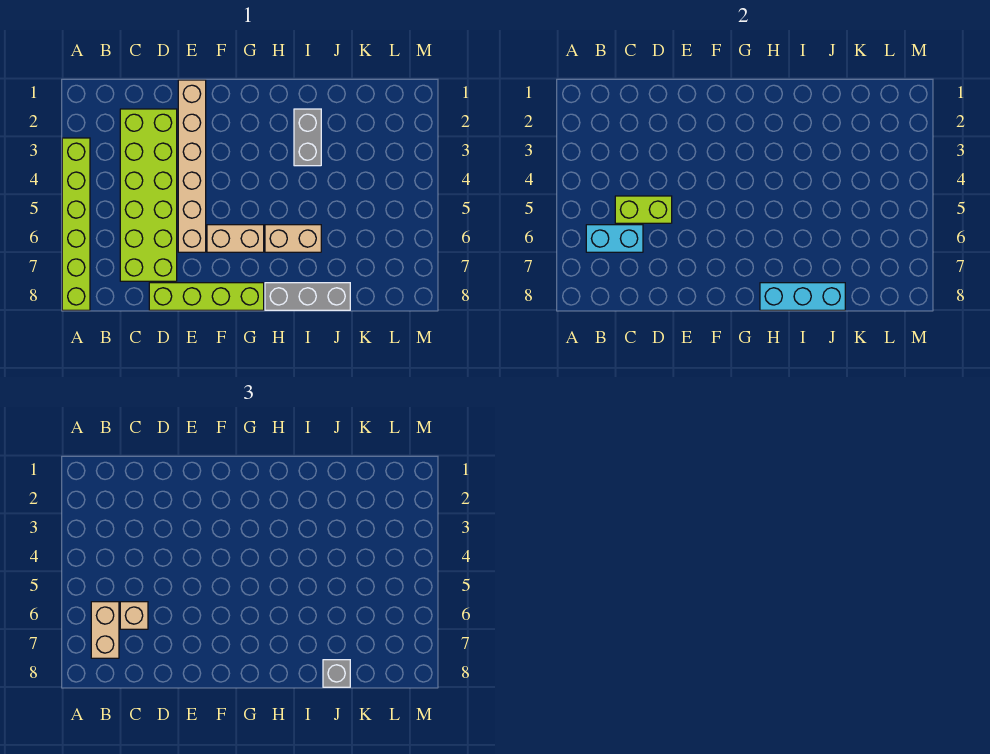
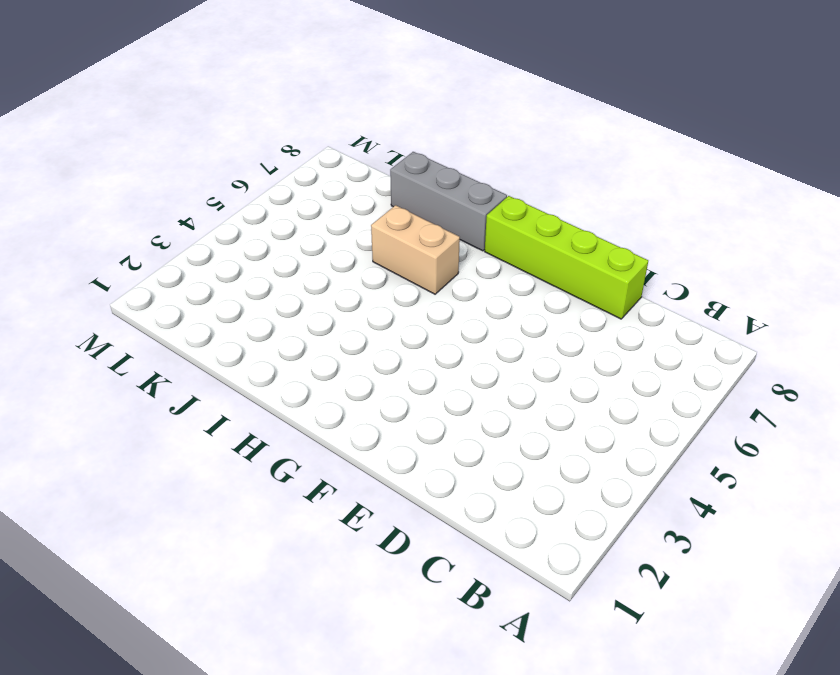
none -> lime 1x6 brick [62,138,90,310]
none -> lime 2x6 brick [120,109,177,281]
none -> tan 1x6 brick [178,80,206,252]

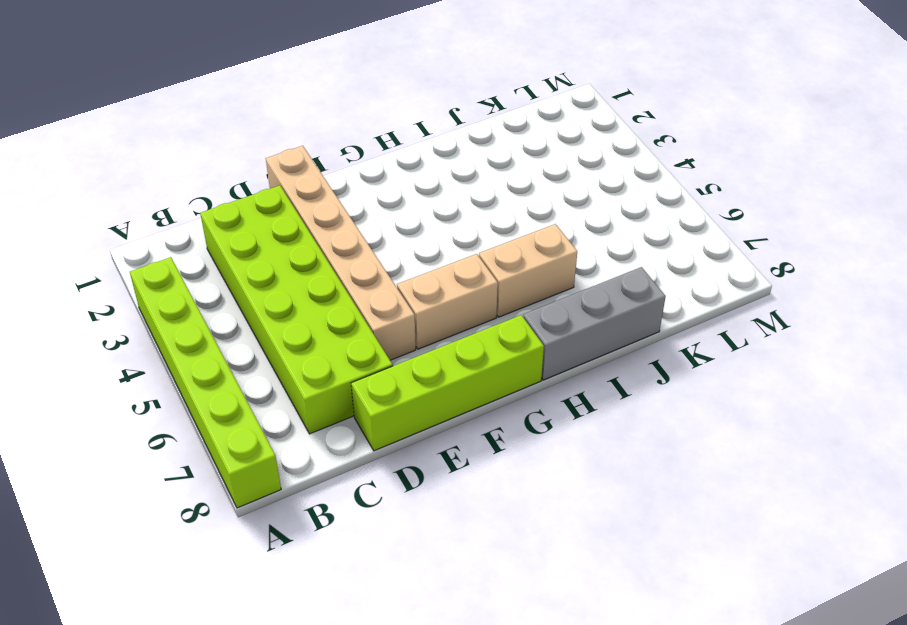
none -> grey 1x2 brick [294,109,321,166]
none -> cyan 1x2 brick [586,225,643,252]
none -> lime 1x2 brick [615,196,672,223]

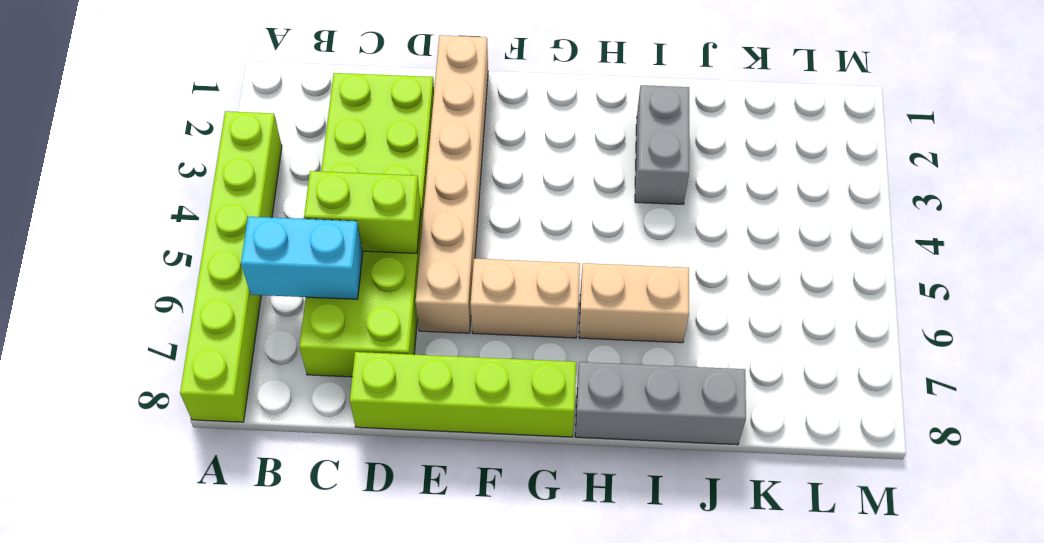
none -> cyan 1x3 brick [760,283,845,310]
none -> tan 1x2 brick [91,602,119,658]
none -> tan 1x1 brick [120,602,148,629]

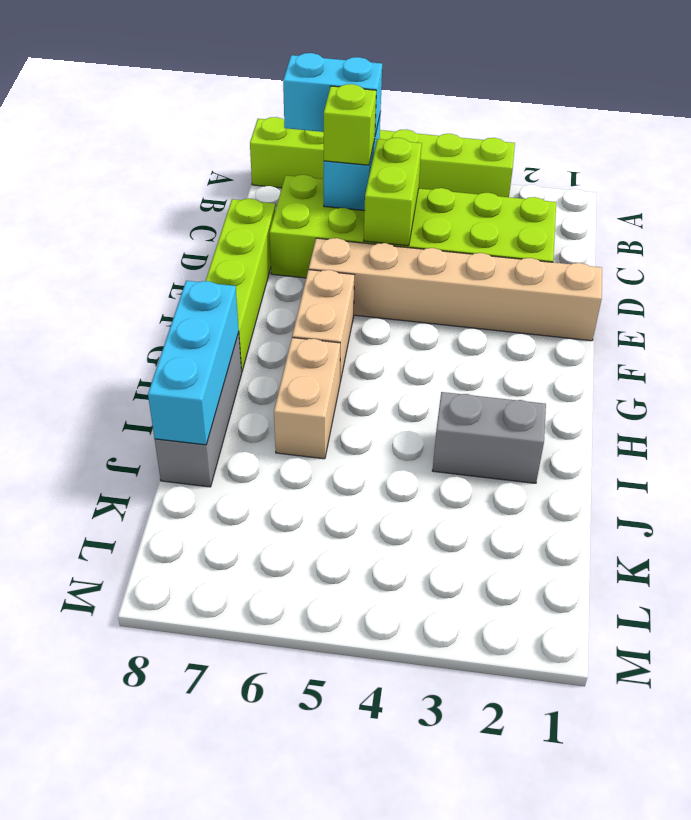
cyan 1x2 brick [283,53,382,135] -> tan 1x2 brick [91,602,119,658]
lime 1x1 brick [324,84,376,165] -> tan 1x1 brick [120,602,148,629]
none -> grey 1x1 brick [323,660,350,687]

